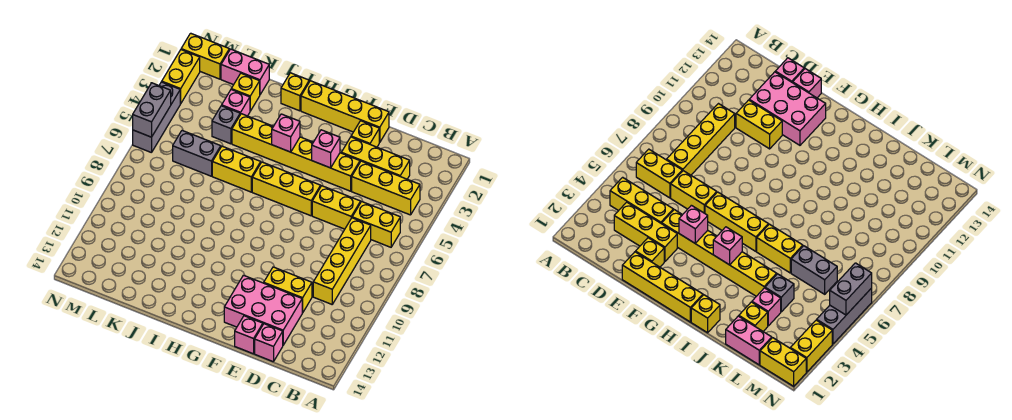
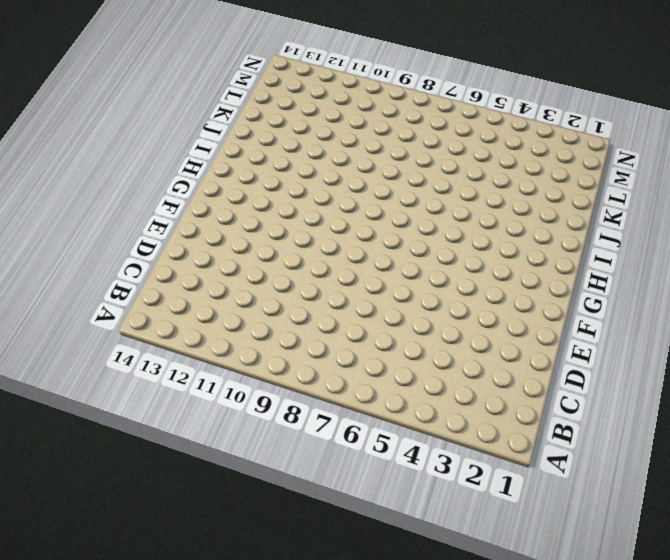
none -> yellow 1x3 brick [352,161,420,215]
none -> yellow 1x2 brick [352,202,400,247]
none -> yellow 1x3 brick [341,137,410,179]

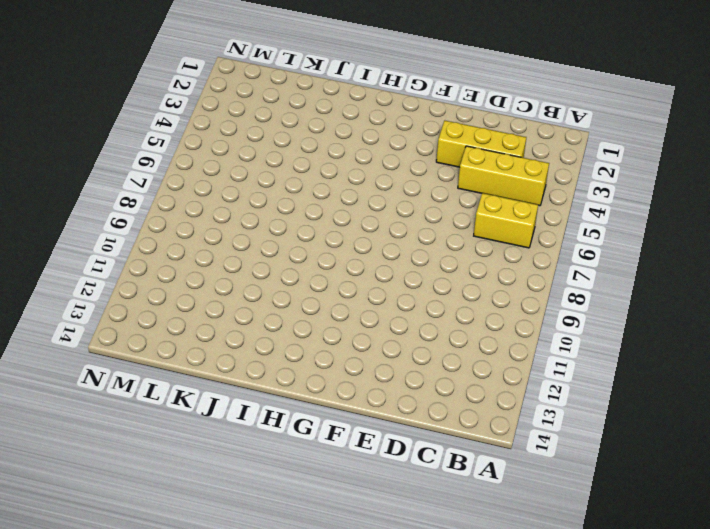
none -> yellow 1x4 brick [313,218,371,304]
none -> yellow 1x2 brick [312,186,361,229]
none -> yellow 1x2 brick [264,267,312,313]

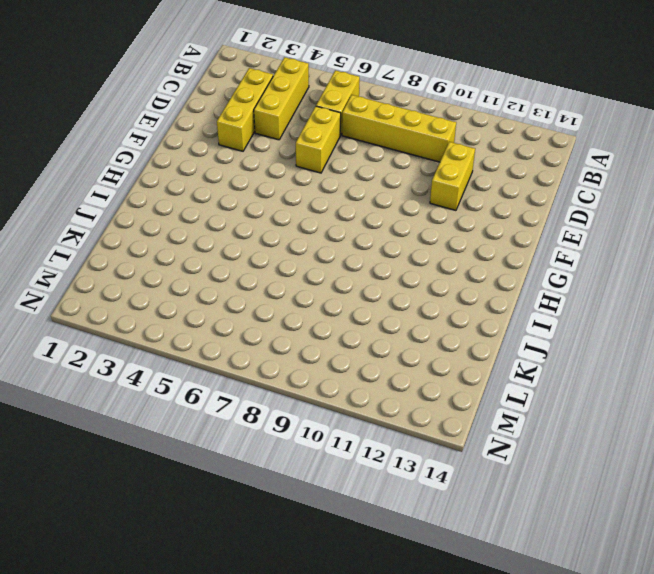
none -> pink 2x3 brick [224,275,302,345]
none -> pink 1x1 brick [255,324,283,362]
none -> yellow 1x4 brick [301,81,389,143]

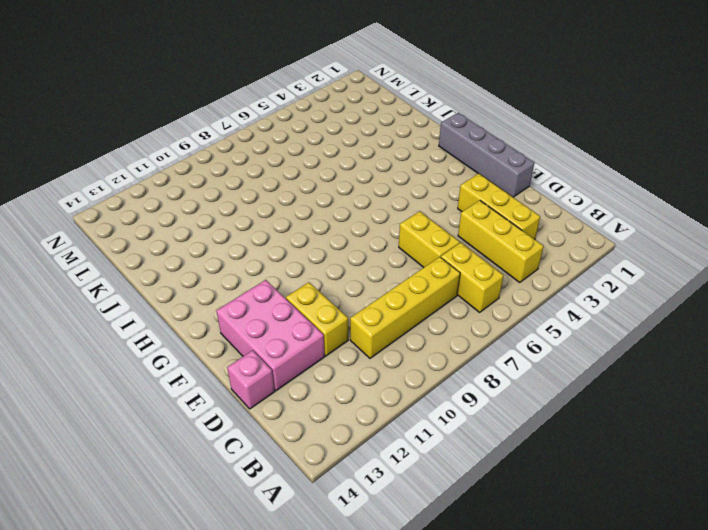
grey 1x4 brick [439,113,534,197] -> yellow 1x4 brick [301,81,389,143]
none -> yellow 1x1 brick [351,121,379,147]
none -> yellow 1x6 brick [232,114,360,191]
none -> pink 1x1 brick [235,316,263,354]

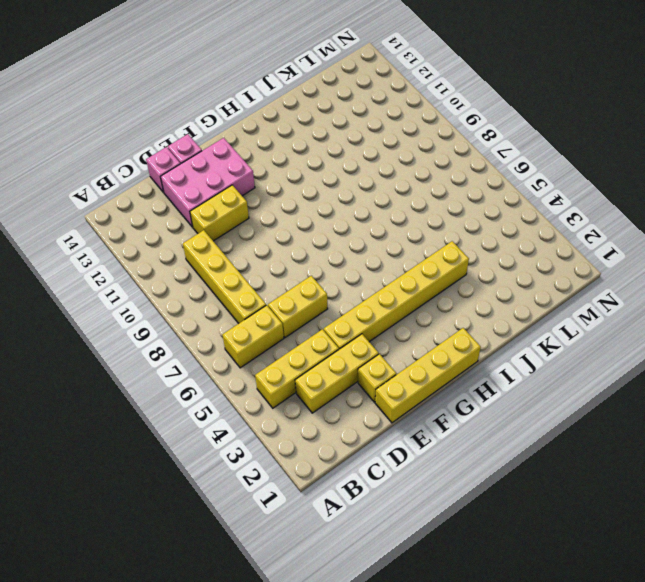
none -> yellow 1x3 brick [252,162,321,216]
none -> yellow 1x1 brick [281,73,309,111]
none -> yellow 1x2 brick [212,146,261,192]

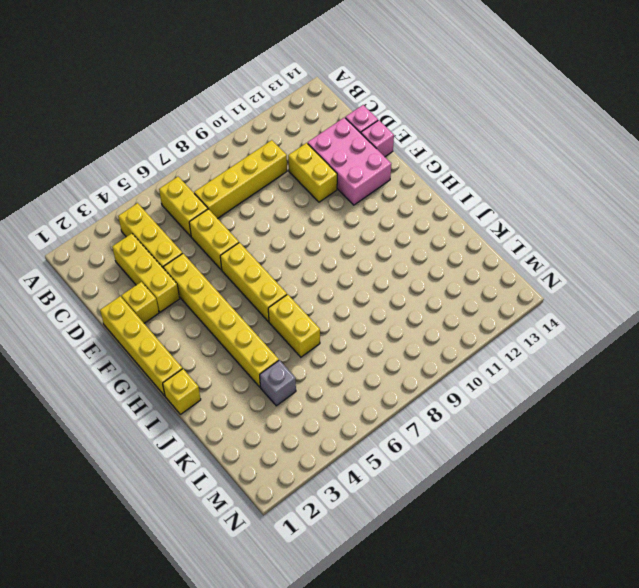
none -> pink 1x2 brick [221,49,269,94]
none -> yellow 1x1 brick [231,73,260,111]
none -> pink 1x1 brick [222,90,250,116]

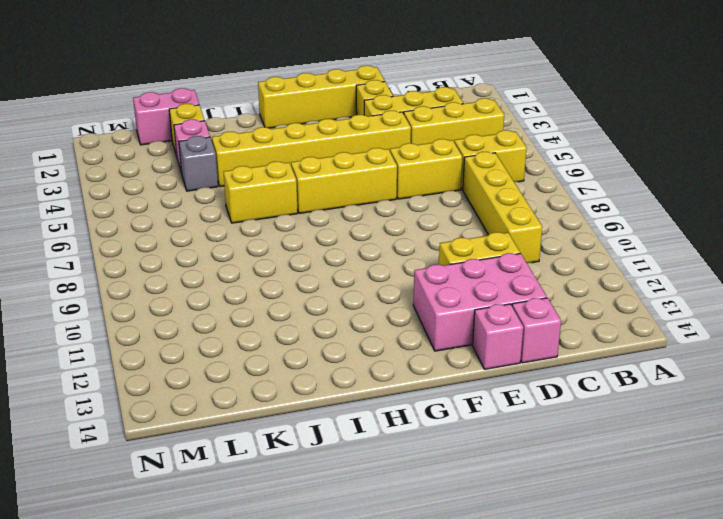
none -> yellow 1x1 brick [281,73,309,111]
none -> grey 1x2 brick [173,131,221,176]
none -> yellow 1x2 brick [181,33,229,79]

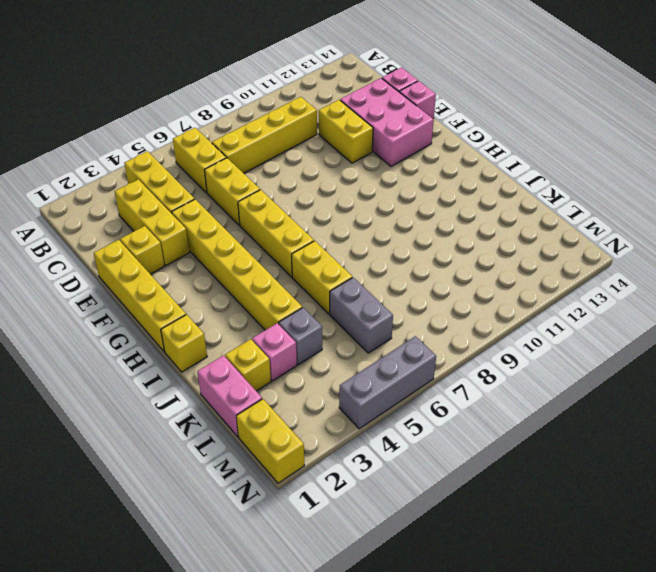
none -> yellow 1x2 brick [162,50,200,104]
none -> pink 1x1 brick [312,130,340,168]
none -> pink 1x1 brick [272,114,300,152]

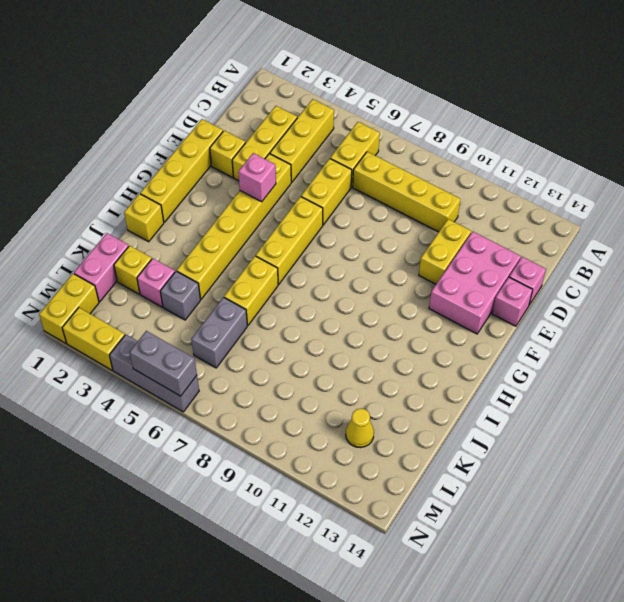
yellow 1x1 cone [346,408,374,448] -> none
none -> pink 1x1 brick [272,114,300,152]

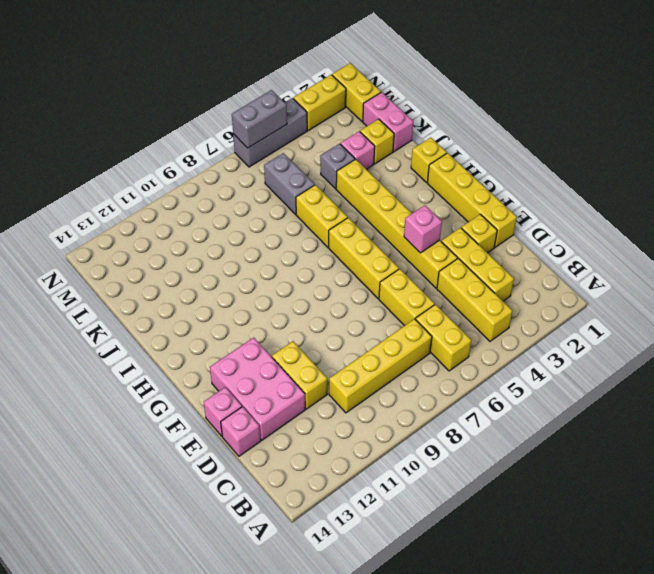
none -> pink 1x1 brick [272,114,300,152]

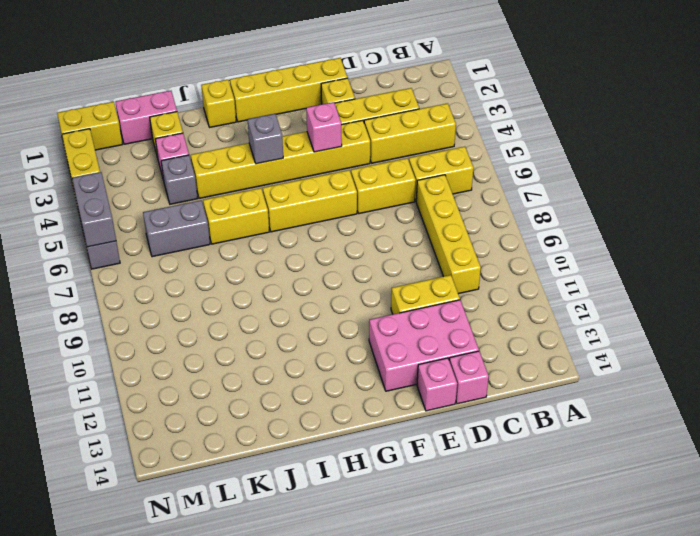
grey 1x1 brick [248,114,283,164] -> pink 1x1 brick [272,114,300,152]

